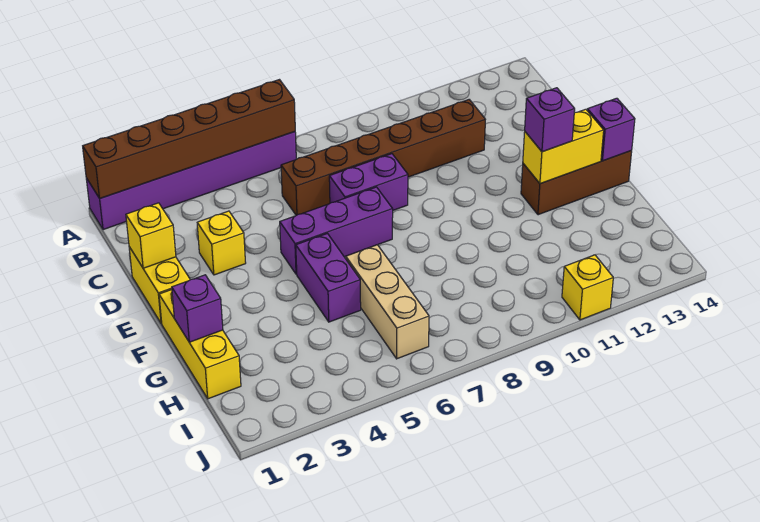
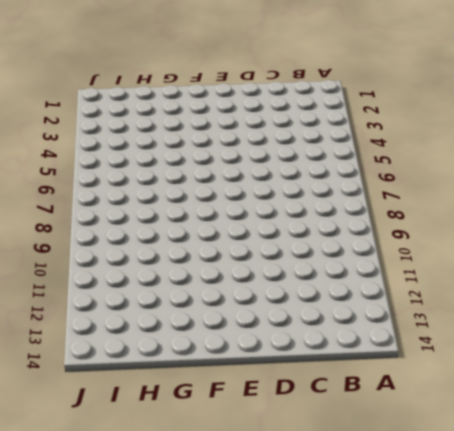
none -> purple 1x6 brick [86,132,296,230]
none -> brown 1x6 brick [281,100,485,215]
none -> yellow 1x2 brick [129,247,190,324]

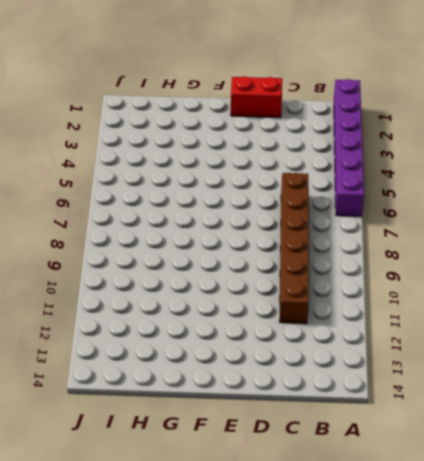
red 1x2 brick [231,76,282,118] -> yellow 1x2 brick [129,247,190,324]
none -> yellow 1x1 brick [197,211,246,275]
none -> purple 1x2 brick [329,154,408,210]
none -> purple 1x3 brick [280,187,393,274]

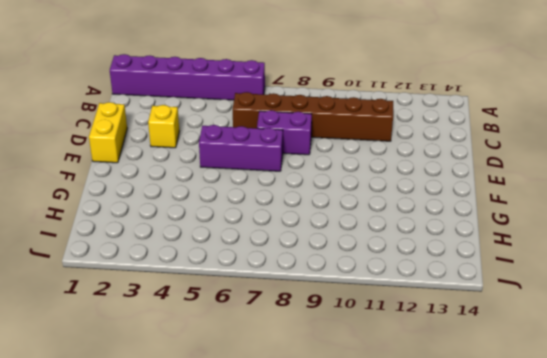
none -> yellow 1x3 brick [159,290,241,399]
none -> purple 1x2 brick [296,233,361,322]
none -> brown 1x3 brick [521,151,632,215]

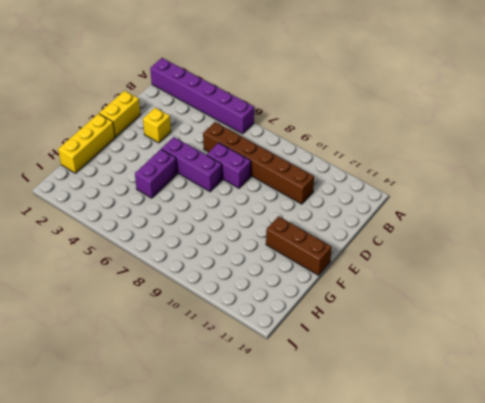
none -> tan 1x3 brick [346,245,429,359]
none -> yellow 1x1 brick [562,255,613,320]
none -> brown 1x6 brick [83,80,295,199]

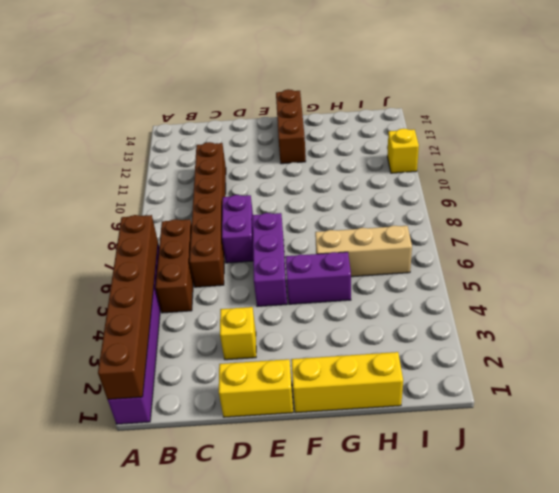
brown 1x3 brick [155,219,193,313] -> none
none -> yellow 1x1 brick [126,203,176,268]
none -> yellow 1x2 brick [523,109,604,184]
none -> purple 1x1 brick [587,98,635,161]

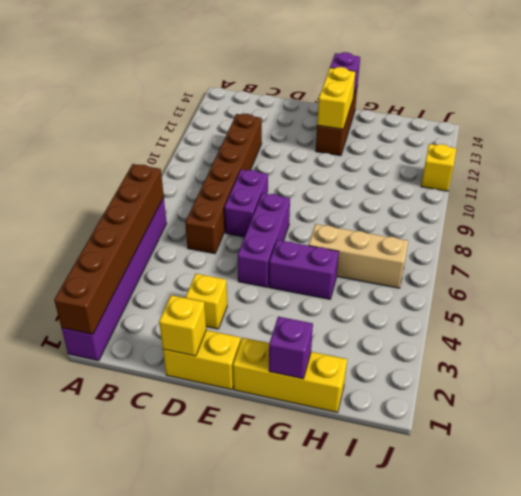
none -> purple 1x1 brick [525,88,575,152]

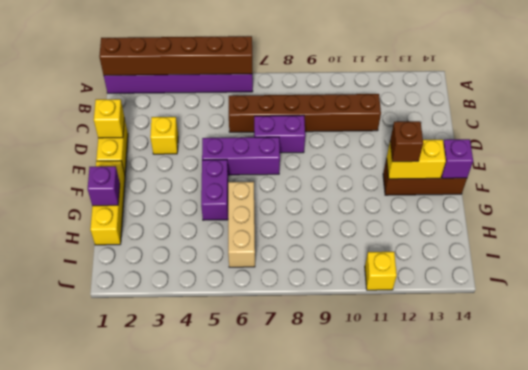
brown 1x1 brick [390,121,423,162] -> purple 1x1 brick [525,88,575,152]

